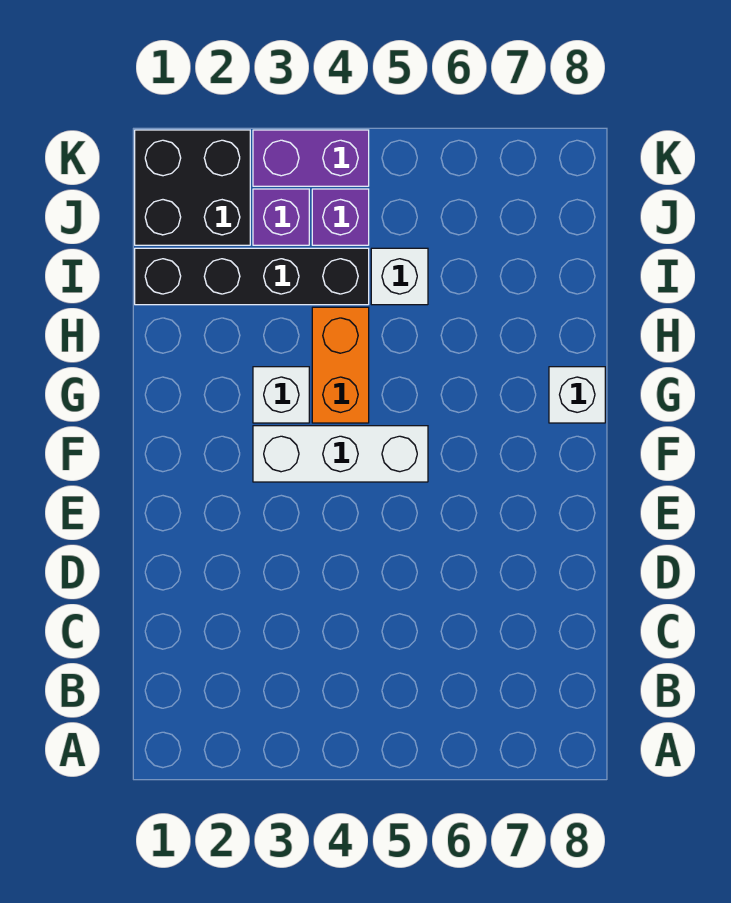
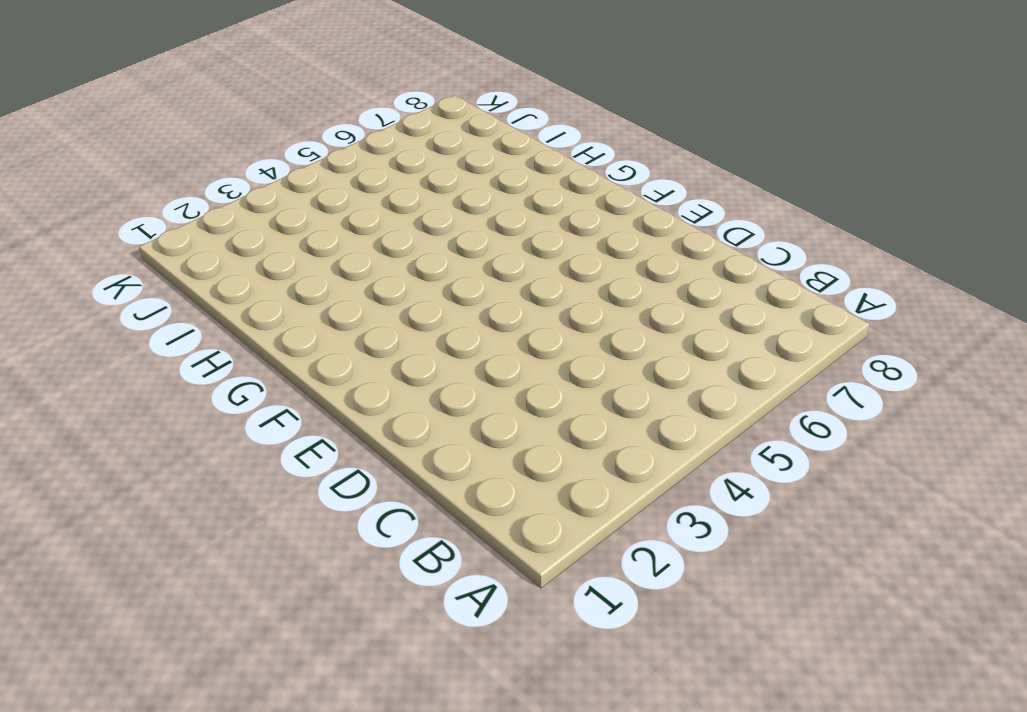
none -> white 1x3 brick [253,426,428,482]
none -> white 1x1 brick [253,367,309,423]

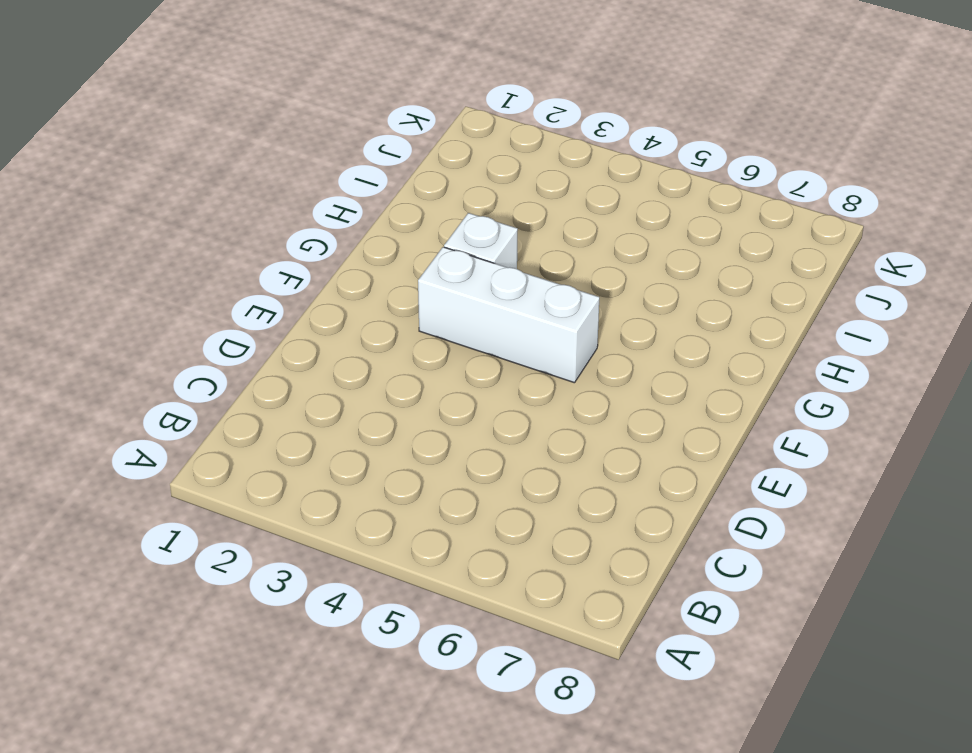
none -> orange 1x2 brick [312,307,369,423]
none -> white 1x1 brick [549,367,605,423]

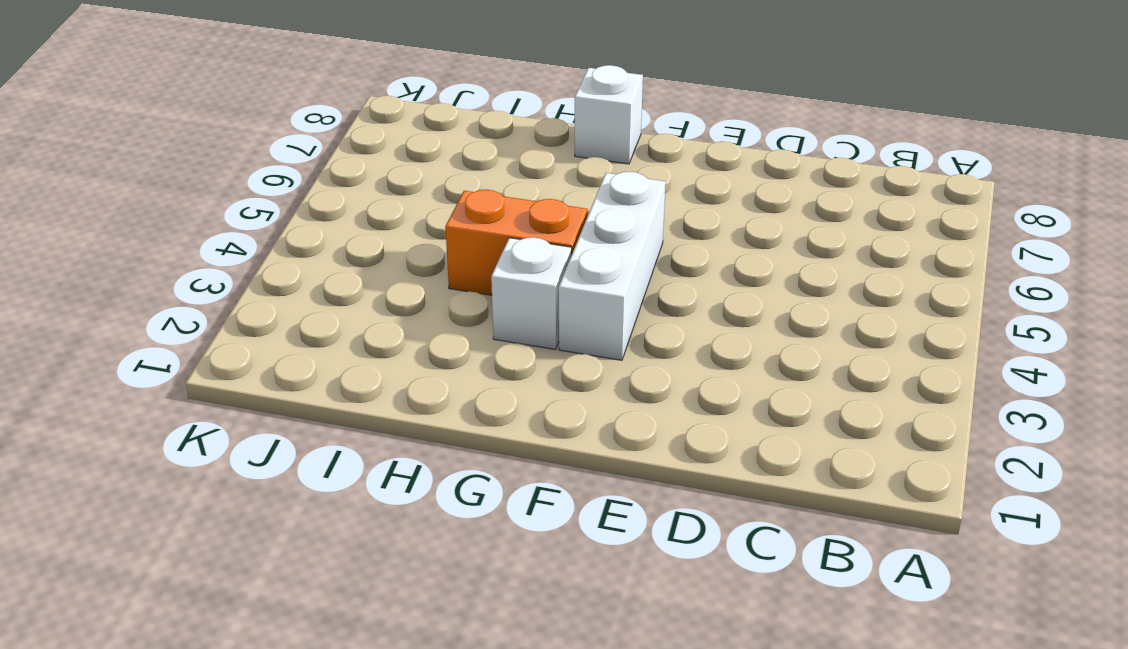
none -> black 1x4 brick [135,248,369,305]
none -> white 1x1 brick [371,248,428,305]

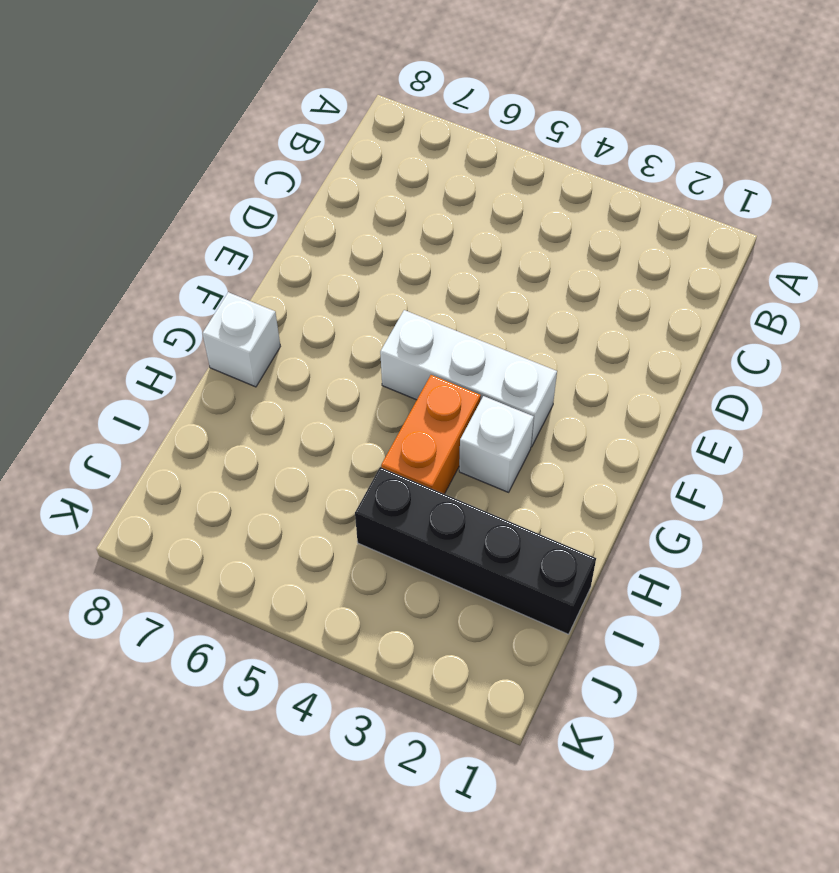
none -> white 1x1 brick [371,248,428,305]
none -> black 2x2 brick [135,130,250,245]

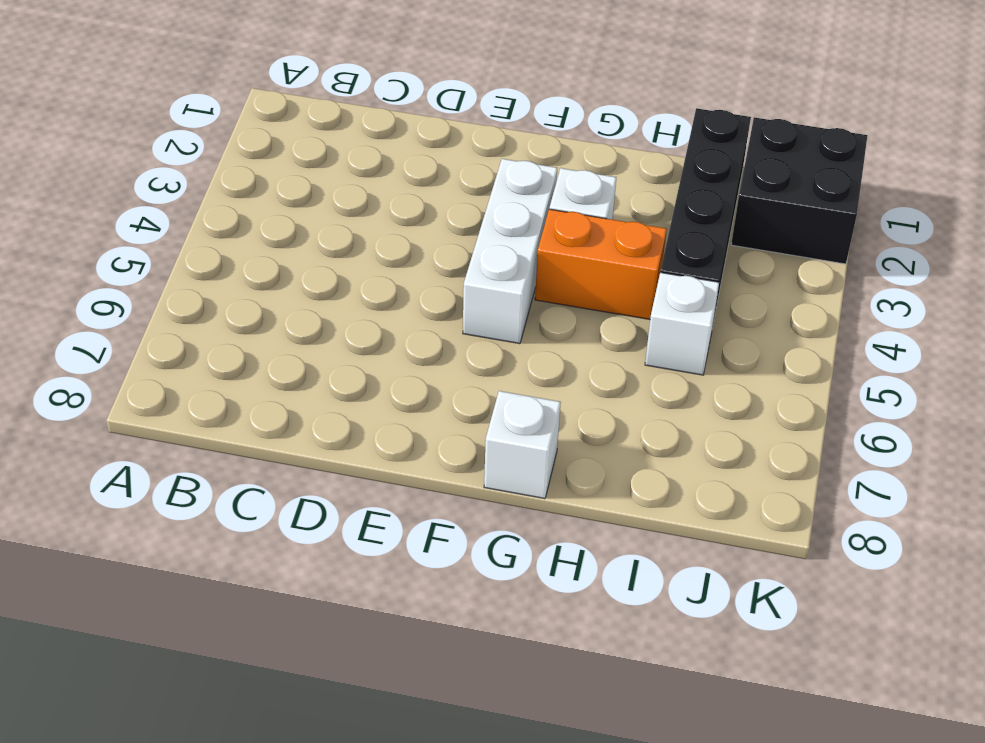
none -> purple 1x1 brick [253,189,309,245]
none -> purple 1x1 brick [312,189,369,245]

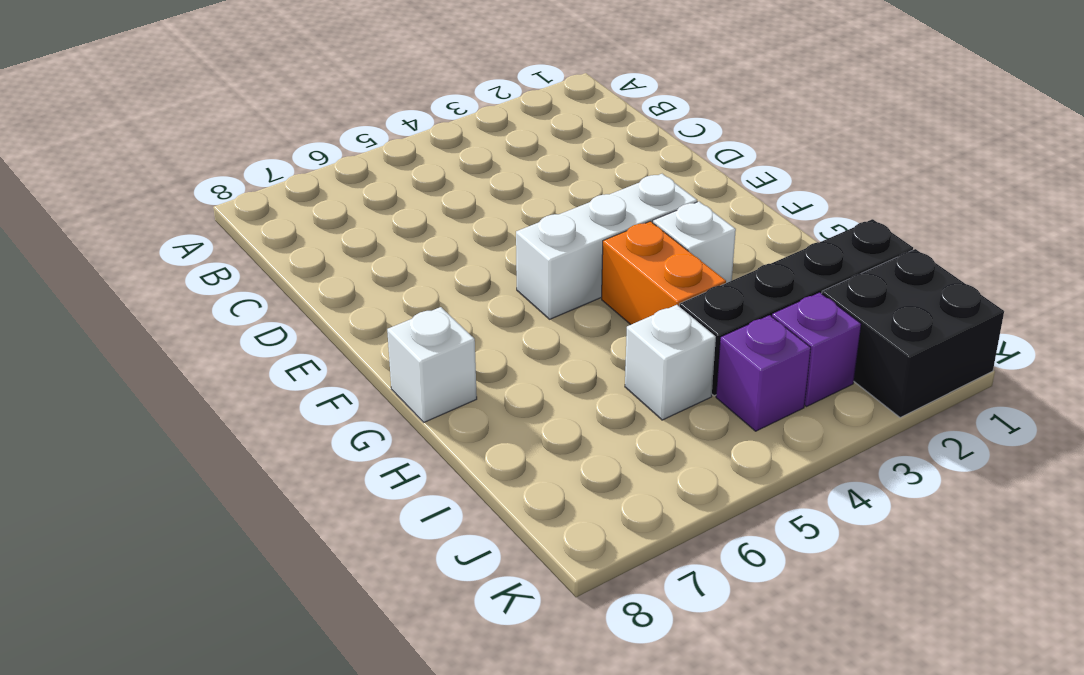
none -> purple 1x2 brick [253,130,369,186]

